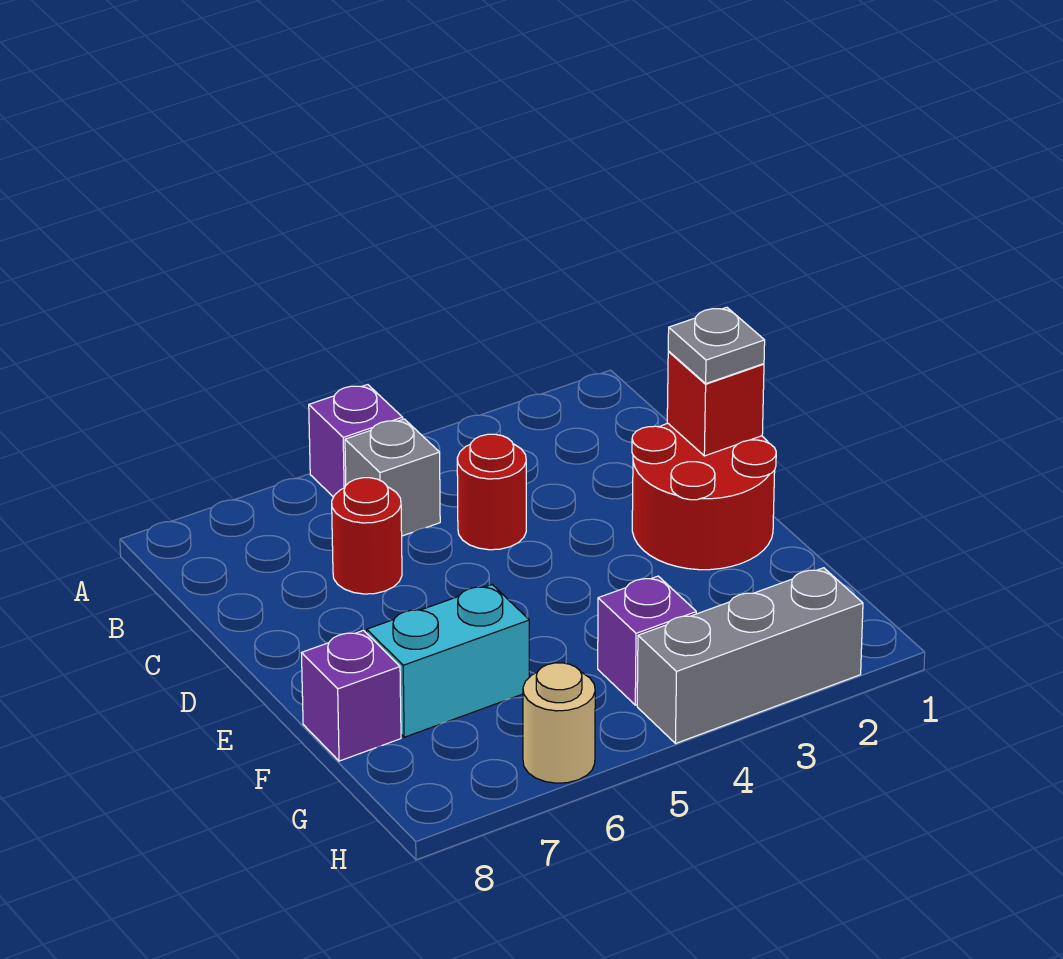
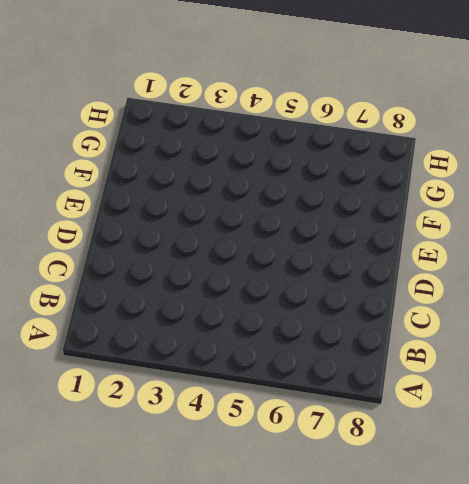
none -> purple 1x1 brick [309,385,403,497]
none -> grey 1x1 brick [345,419,440,536]
none -> red 1x1 round brick [457,434,526,550]

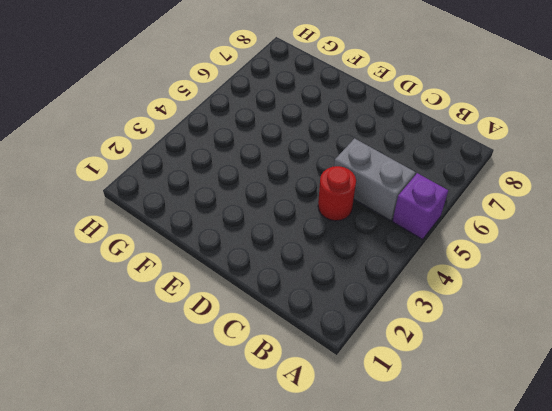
grey 1x2 brick [334,138,415,221] -> grey 1x1 brick [345,419,440,536]
none -> red 1x1 round brick [332,478,402,594]
none -> red 2x2 round brick [632,423,776,570]
none -> cyan 1x2 brick [367,585,529,737]

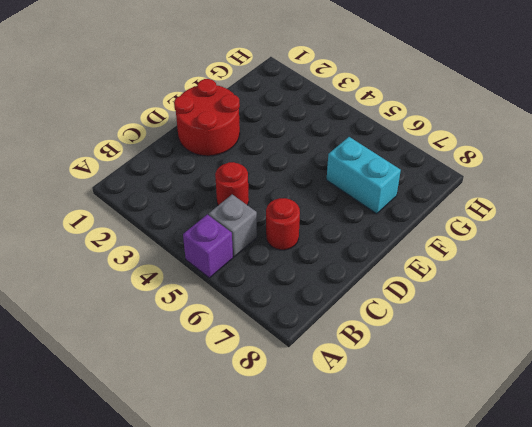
none -> purple 1x1 brick [302,630,401,761]
none -> purple 1x1 brick [598,576,696,705]
none -> grey 1x3 brick [637,568,863,744]

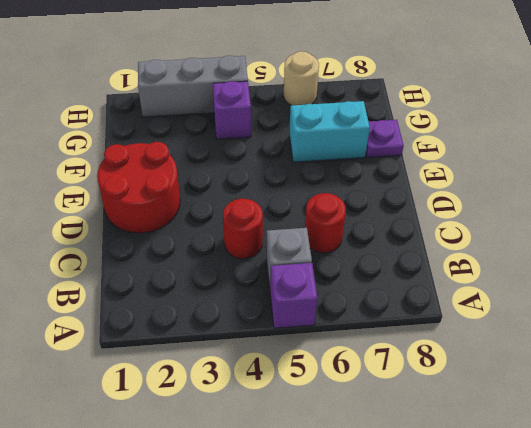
purple 1x1 plate [366,120,404,158] -> purple 1x1 brick [302,630,401,761]
none -> red 1x1 brick [667,352,764,456]
none -> grey 1x1 plate [668,307,765,383]

